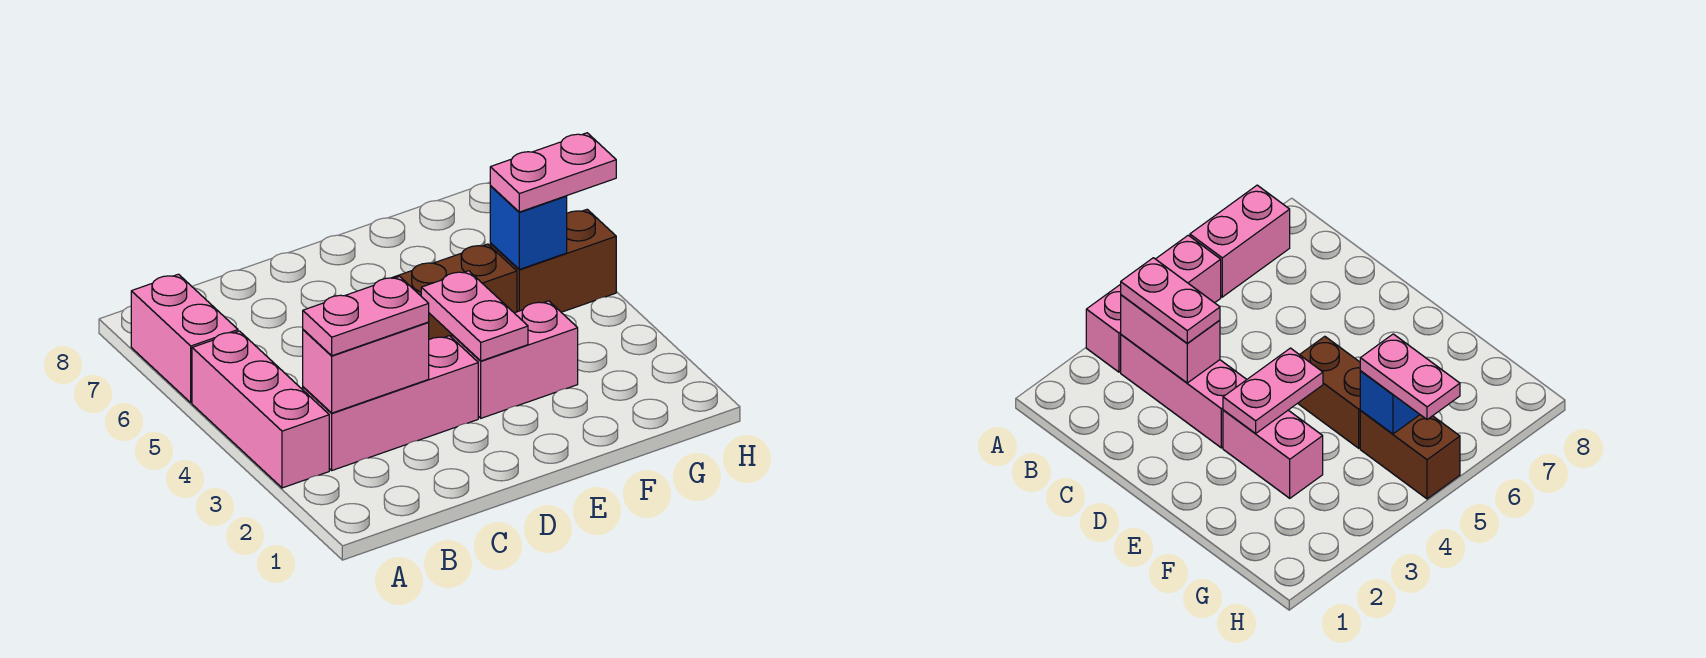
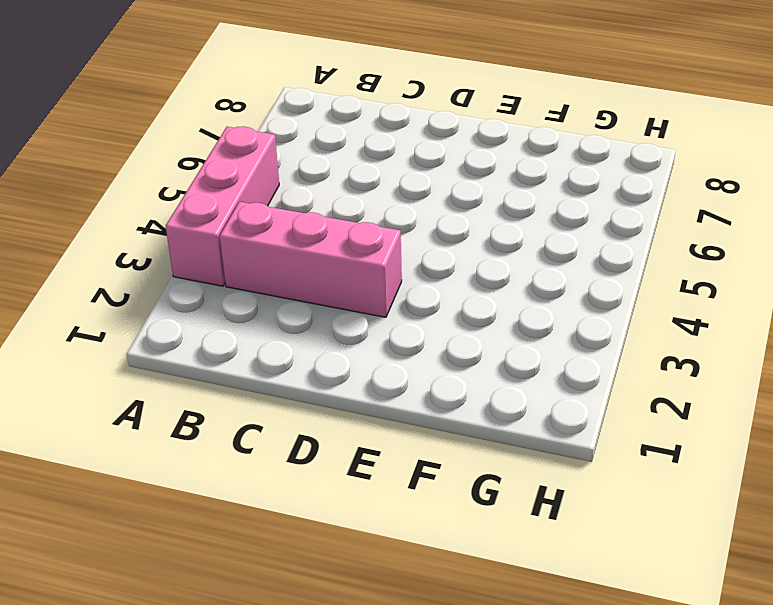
none -> pink 1x2 brick [131,274,238,403]
none -> pink 1x2 brick [452,301,578,418]

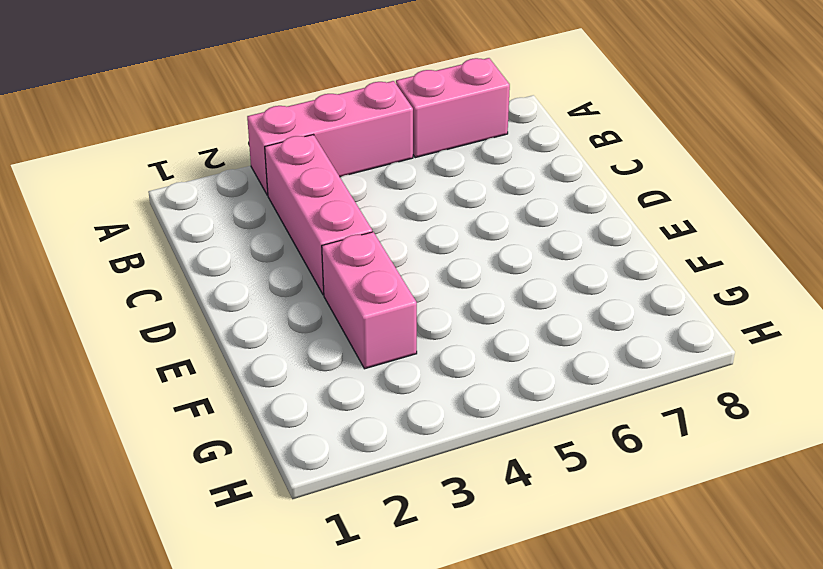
none -> brown 1x2 brick [392,244,517,339]
none -> brown 1x2 brick [490,209,616,312]

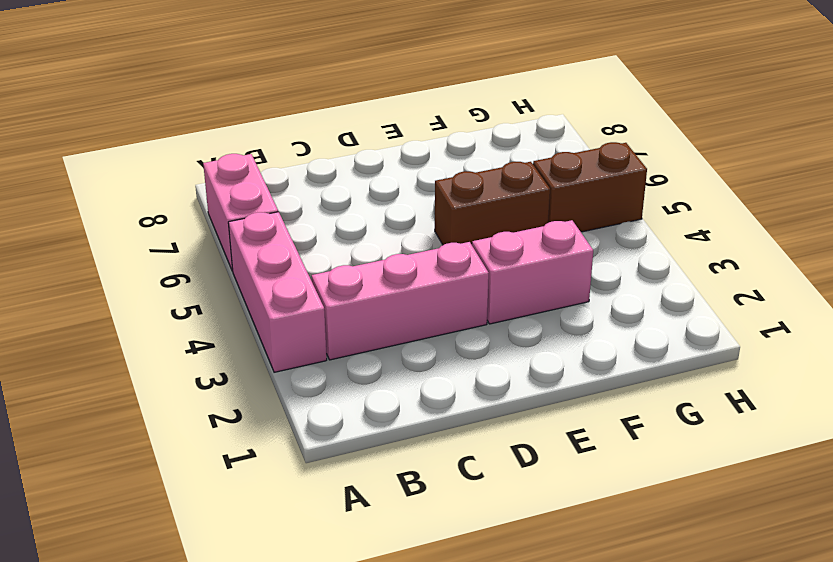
none -> pink 1x2 brick [303,322,429,413]
none -> pink 1x2 plate [421,271,528,361]

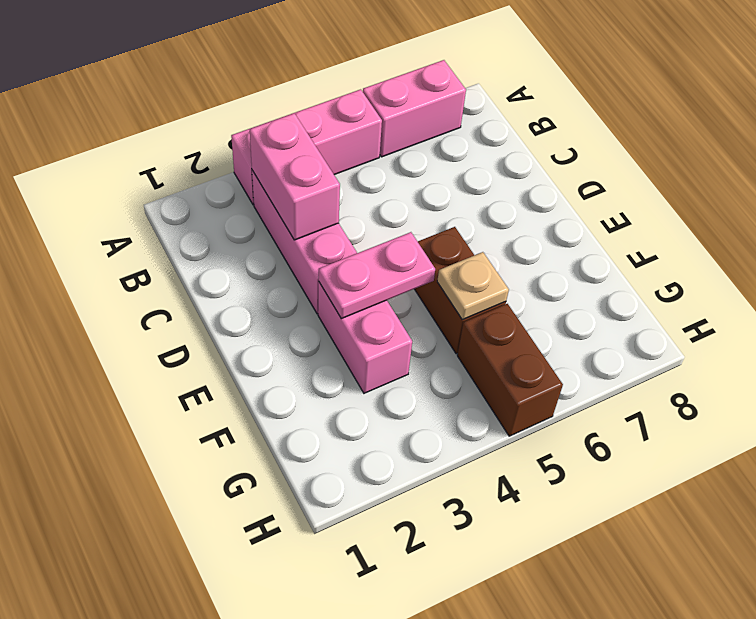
tan 1x1 plate [437,252,509,320] -> none
none -> blue 1x1 brick [490,186,567,269]
none -> pink 1x2 plate [303,276,429,356]

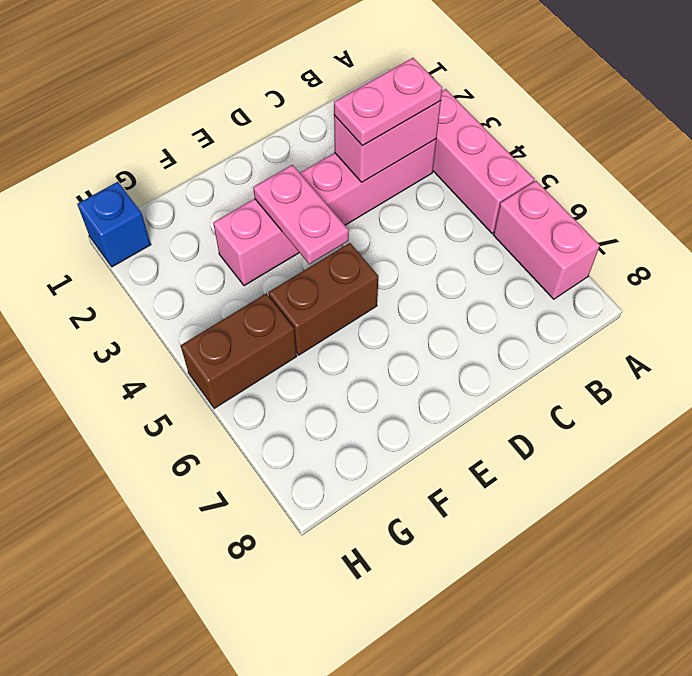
blue 1x1 brick [77,182,151,267] -> blue 1x1 brick moved to [490,186,567,269]
none -> pink 1x2 plate [490,133,616,212]

